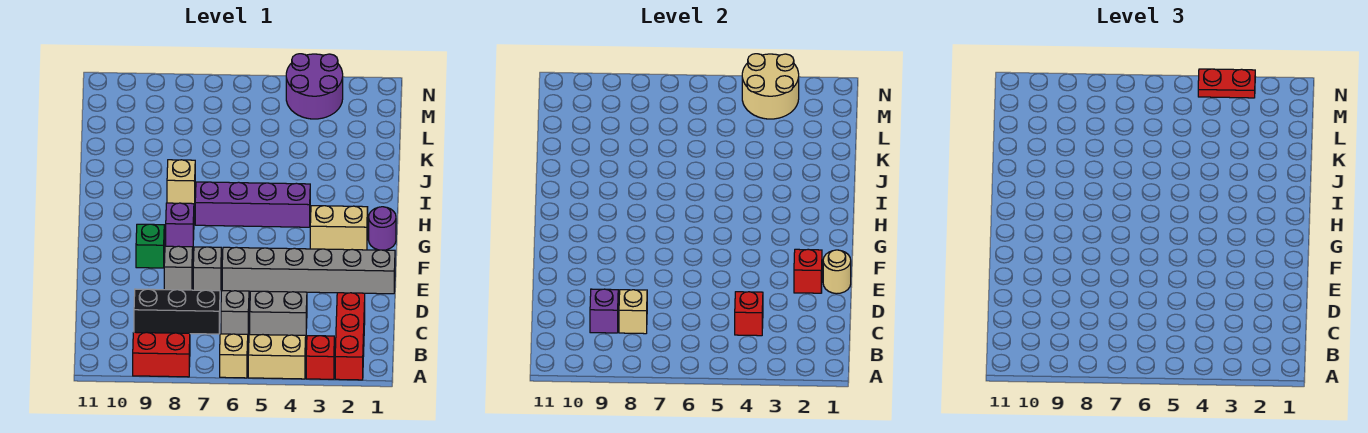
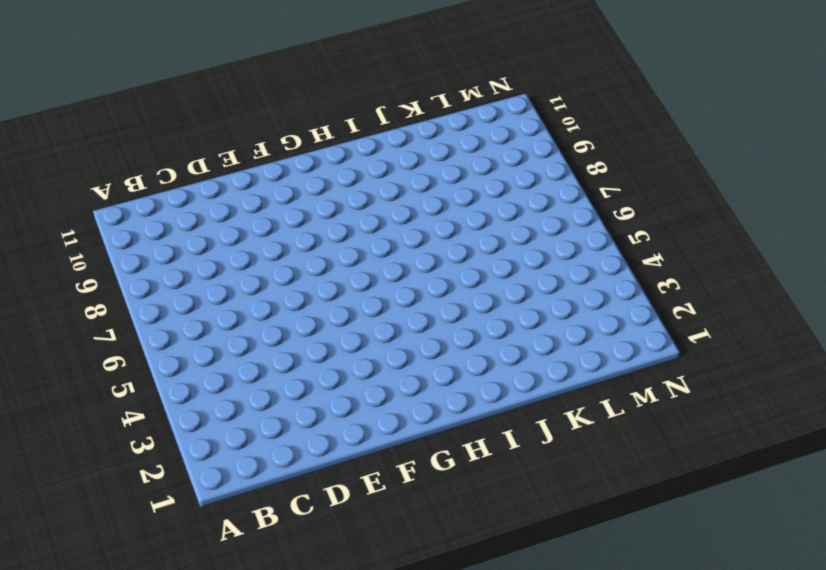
none -> red 1x3 brick [335,293,365,380]
none -> red 1x1 brick [306,336,334,379]
none -> tan 1x2 brick [248,334,306,379]

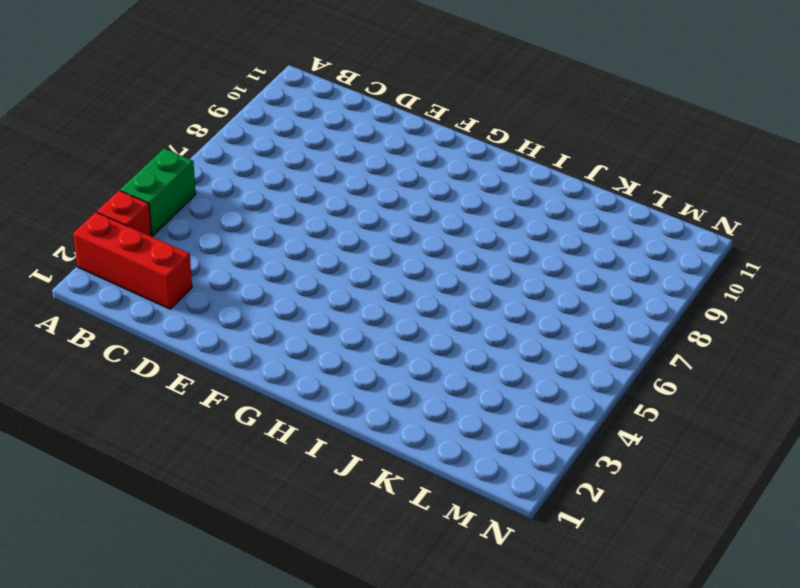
green 1x2 brick [120,149,196,236] -> tan 1x2 brick [248,334,306,379]
none -> tan 1x1 brick [220,334,248,378]
none -> red 1x2 brick [133,332,190,377]
none -> grey 1x2 brick [250,291,307,335]

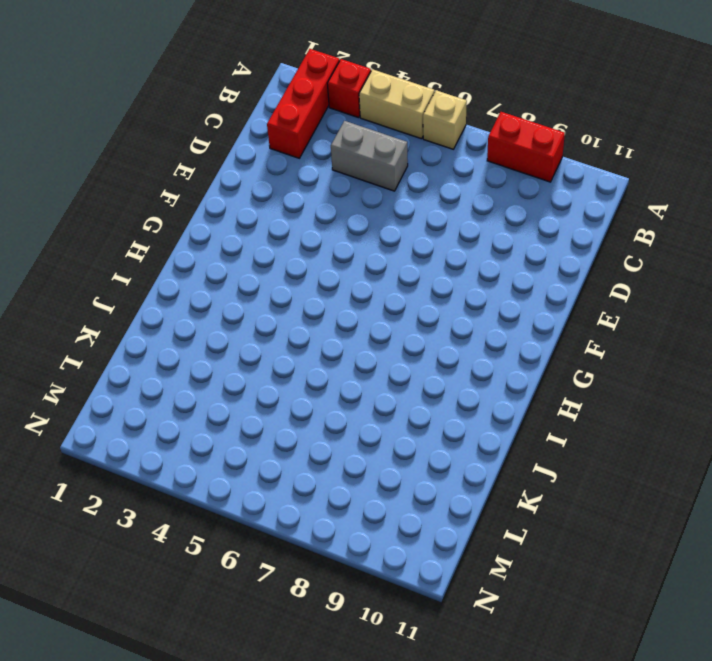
none -> grey 1x1 brick [221,291,249,334]
none -> black 1x3 brick [134,289,220,334]
none -> grey 1x6 brick [222,247,395,294]

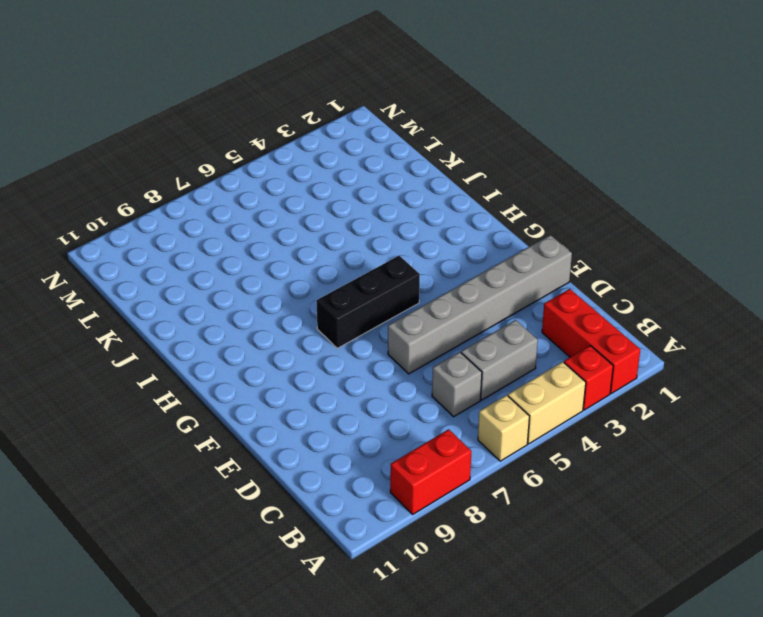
black 1x3 brick [316,256,420,348] -> black 1x3 brick moved to [134,289,220,334]
none -> grey 1x1 brick [193,247,221,291]
none -> grey 1x1 brick [164,246,193,290]
none -> green 1x1 brick [136,224,164,268]

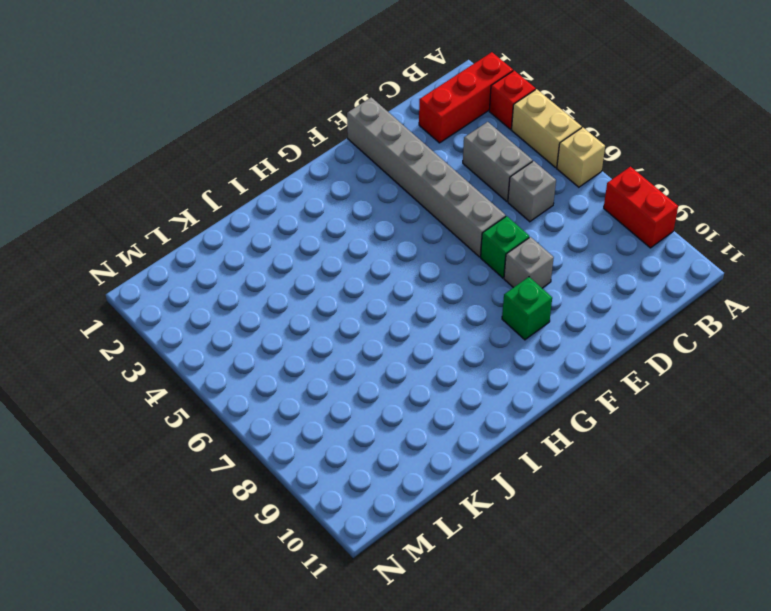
green 1x1 brick [481,216,529,278] -> grey 1x1 brick [193,247,221,291]
none -> black 1x3 brick [134,289,220,334]
none -> purple 1x1 round brick [369,207,396,250]
none -> tan 1x2 brick [310,206,368,250]

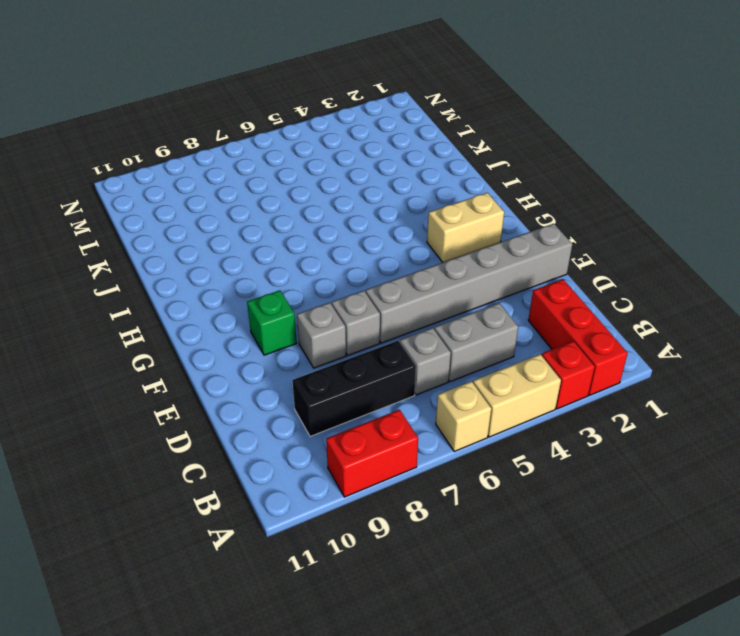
none -> purple 1x1 round brick [369,207,396,250]
none -> purple 1x1 brick [166,203,194,247]
none -> purple 1x4 brick [195,182,310,227]

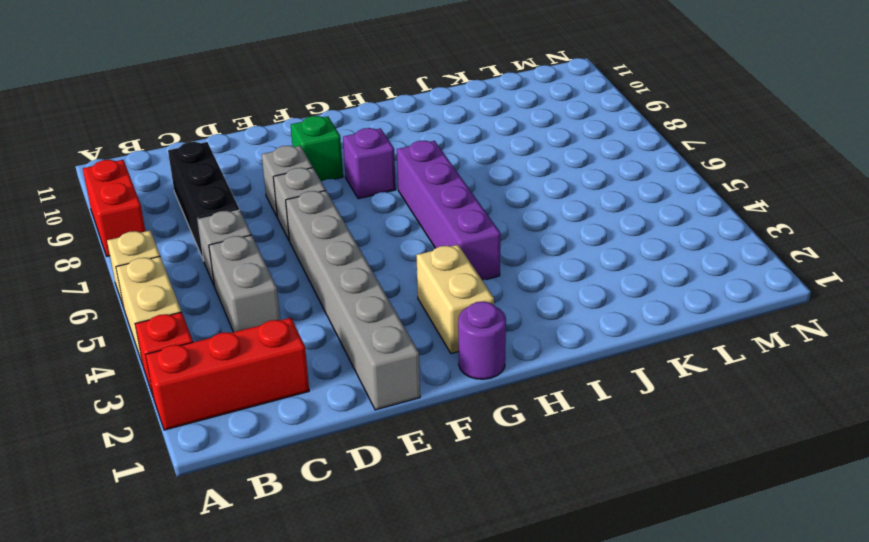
none -> tan 1x1 brick [167,160,195,204]
none -> purple 2x2 round brick [286,54,343,119]
none -> red 1x1 brick [735,292,763,336]

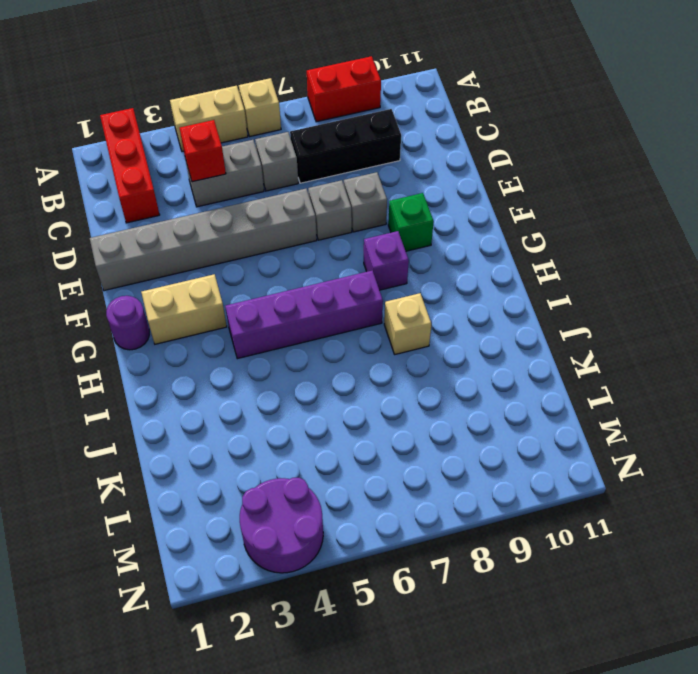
none -> red 1x1 brick [306,336,334,379]
none -> tan 1x1 brick [619,290,647,334]
none -> purple 1x1 brick [590,289,618,333]

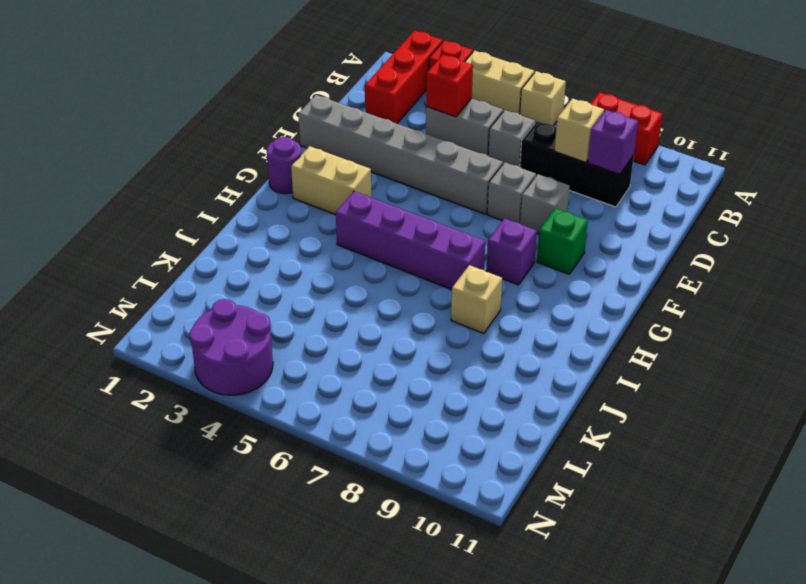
none -> tan 1x1 round brick [823,250,851,294]
none -> red 1x1 brick [794,249,822,293]
none -> tan 2x2 round brick [742,54,799,119]

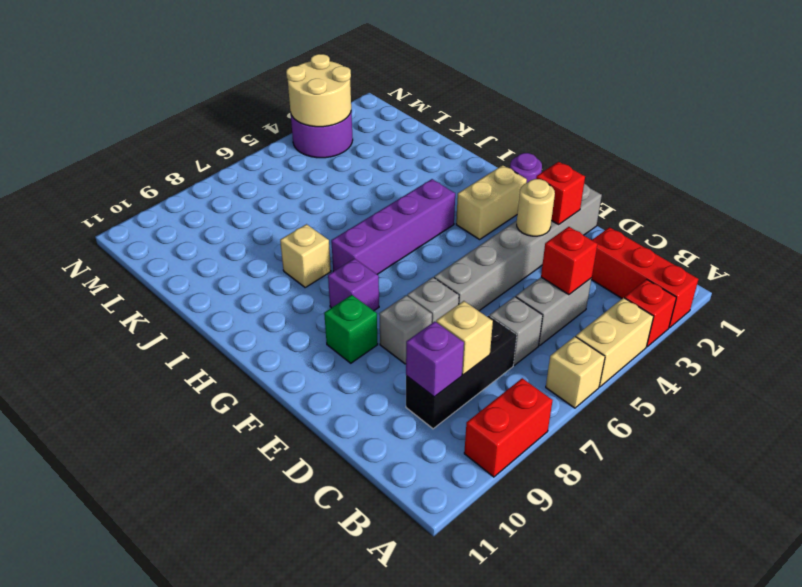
tan 1x1 round brick [517,179,555,236] -> tan 1x1 round brick moved to [823,250,851,294]
none -> red 1x2 plate [1198,69,1255,98]

